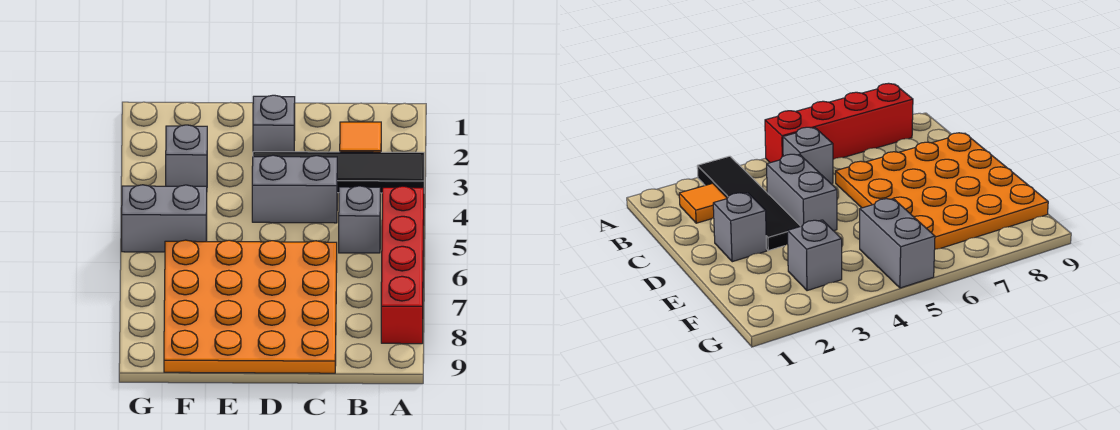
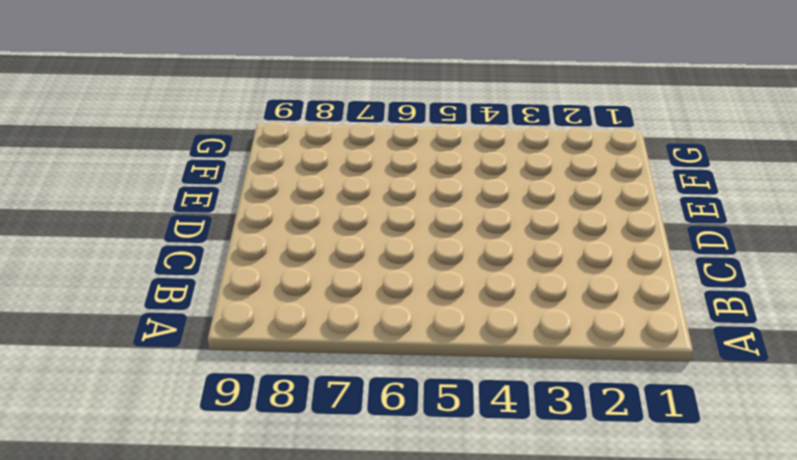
none -> black 1x4 tile [253,152,424,193]
none -> red 1x4 brick [381,186,424,344]

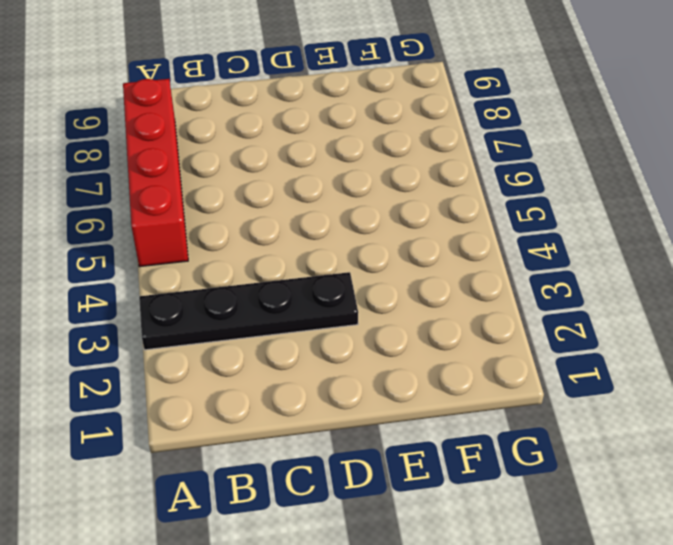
black 1x4 plate [139,272,358,350] -> black 1x4 tile [253,152,424,193]
none -> orange 1x1 tile [340,122,381,152]
none -> grey 1x1 brick [339,186,380,253]

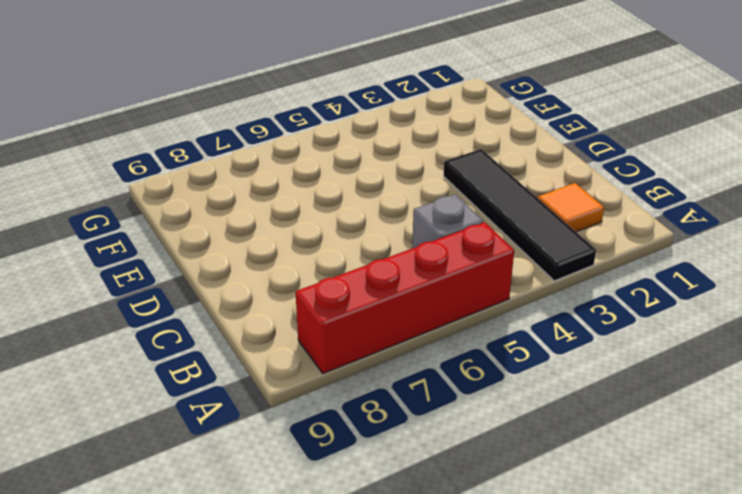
none -> grey 1x2 brick [252,155,337,223]
none -> orange 4x4 plate [164,240,337,373]

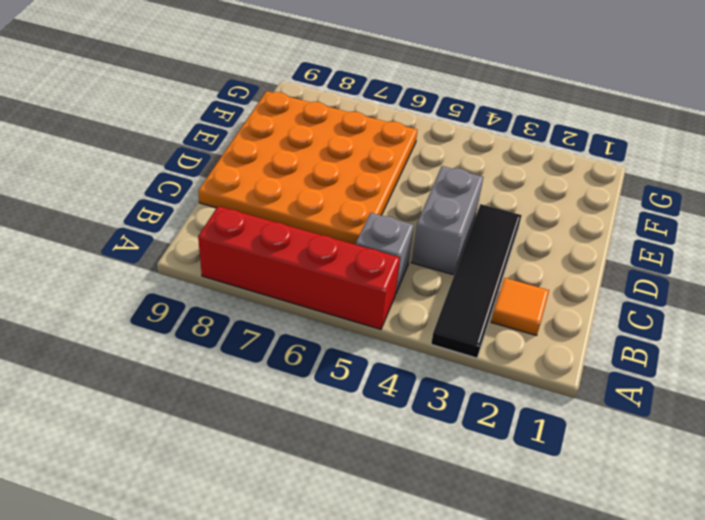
none -> grey 1x1 brick [253,95,295,152]
none -> grey 1x1 brick [166,125,207,187]

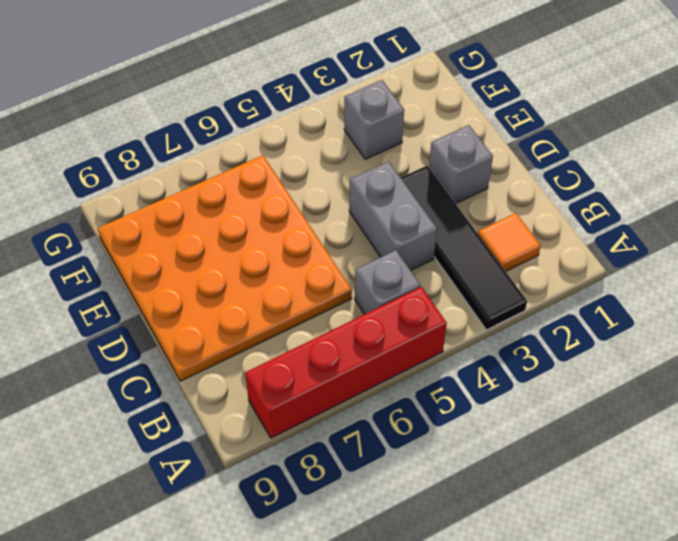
none -> grey 1x2 brick [122,185,207,252]

